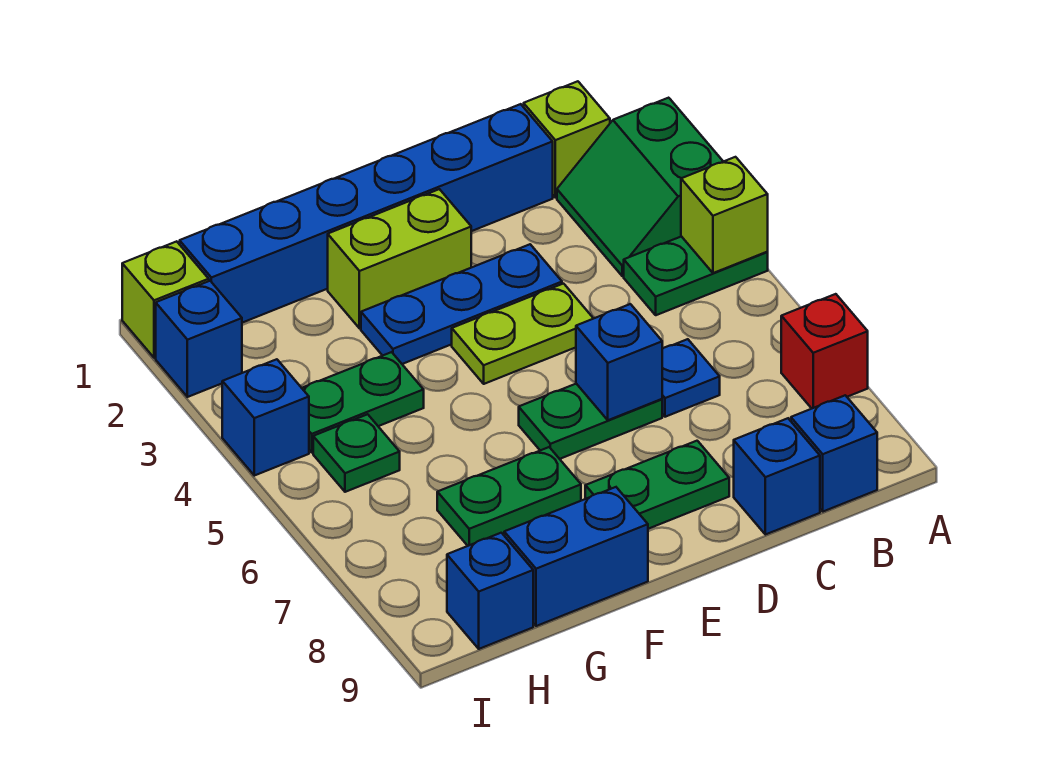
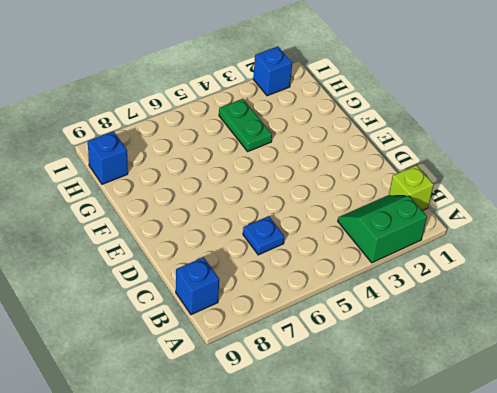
none -> green 1x2 plate [624,236,768,315]
none -> red 1x1 brick [781,294,868,408]
none -> blue 1x6 brick [180,104,553,323]

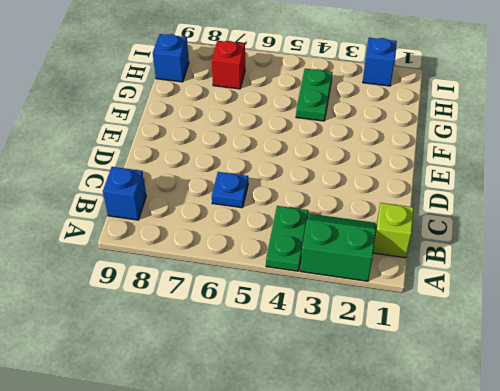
red 1x1 brick [212,41,245,89] -> red 1x1 brick moved to [781,294,868,408]
none -> blue 1x6 brick [180,104,553,323]
none -> blue 1x1 brick [734,418,820,535]
none -> blue 1x3 plate [361,244,562,364]

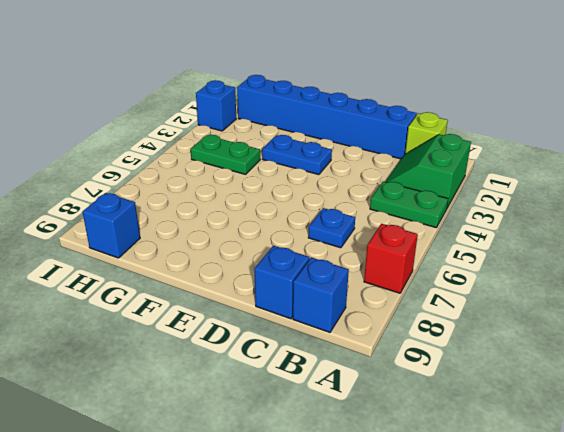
blue 1x2 plate [262,135,332,175] -> blue 1x3 plate [361,244,562,364]
none -> lime 1x2 plate [452,284,594,384]
none -> green 1x2 plate [519,384,662,459]
none -> green 1x2 plate [585,441,729,529]

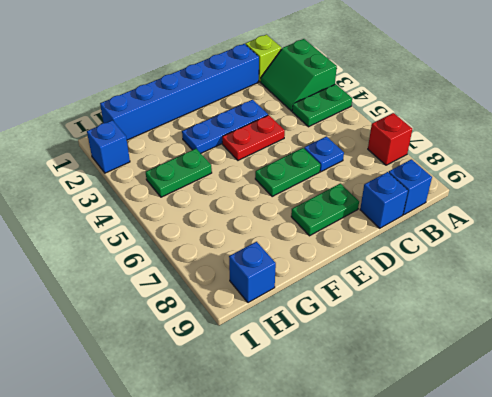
red 1x2 plate [222,115,285,160] -> lime 1x2 plate [452,284,594,384]
none -> lime 1x2 brick [328,189,471,328]
none -> green 1x2 plate [437,447,581,546]
none -> blue 1x2 brick [504,487,648,626]

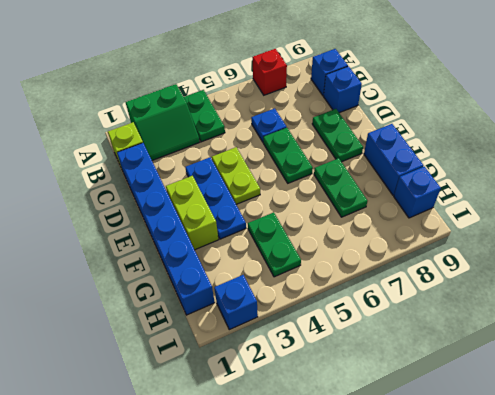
none -> green 1x1 plate [313,414,400,492]
none -> lime 1x1 brick [122,241,209,358]
none -> blue 1x1 brick [222,359,309,476]

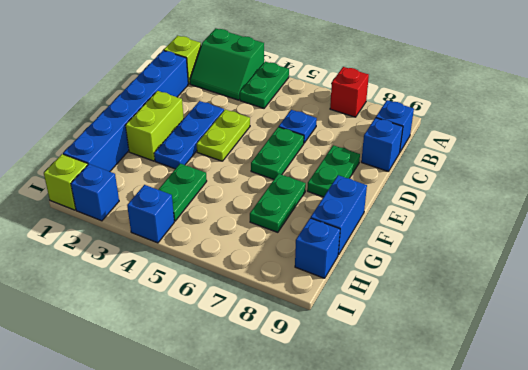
none -> green 1x1 plate [313,414,400,492]
none -> lime 1x1 brick [681,157,768,273]
none -> blue 1x1 brick [576,304,662,420]

